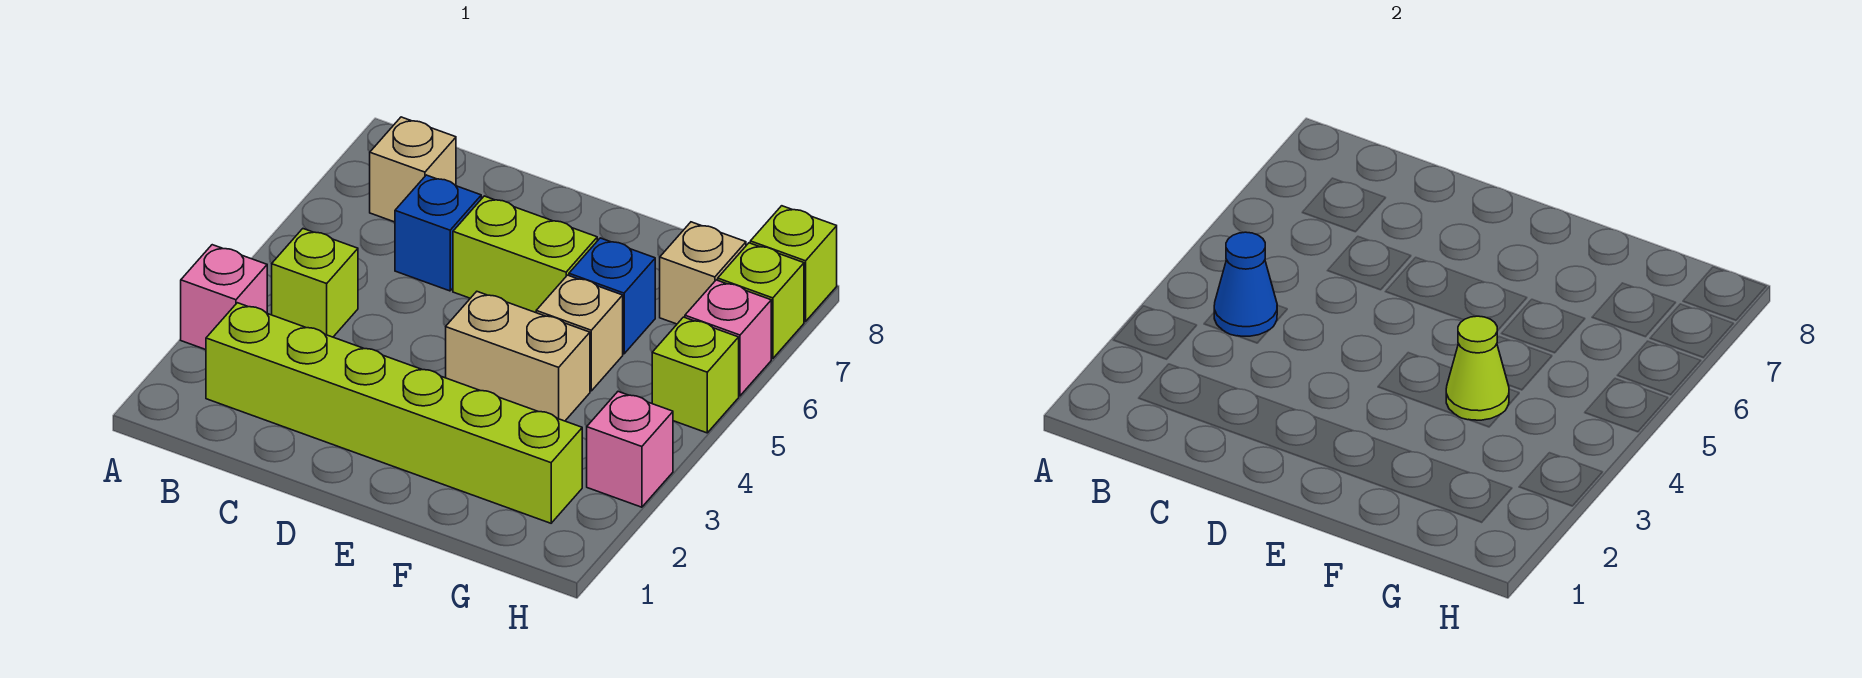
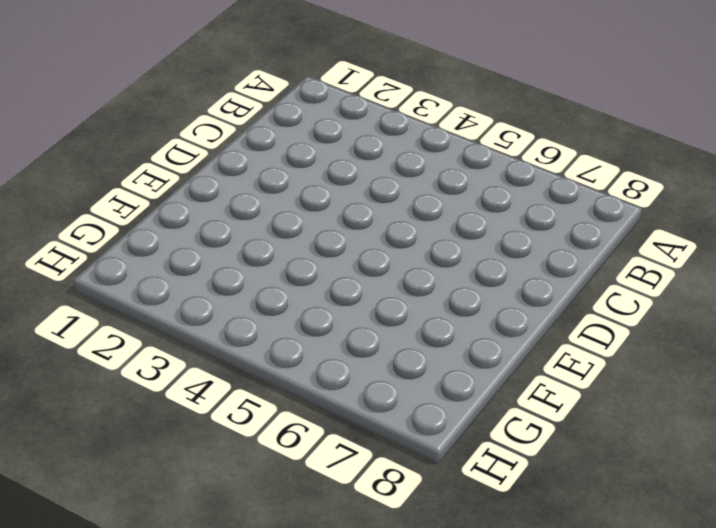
none -> pink 1x1 brick [181,245,267,350]
none -> lime 1x6 brick [206,303,582,523]
none -> lime 1x1 brick [272,229,358,337]

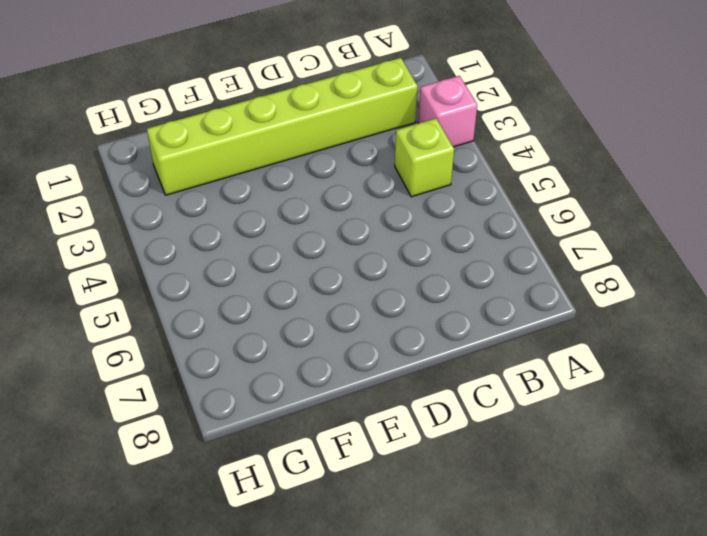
none -> tan 1x1 brick [370,117,456,222]
none -> blue 1x1 brick [395,175,481,291]
none -> lime 1x2 brick [453,196,597,313]

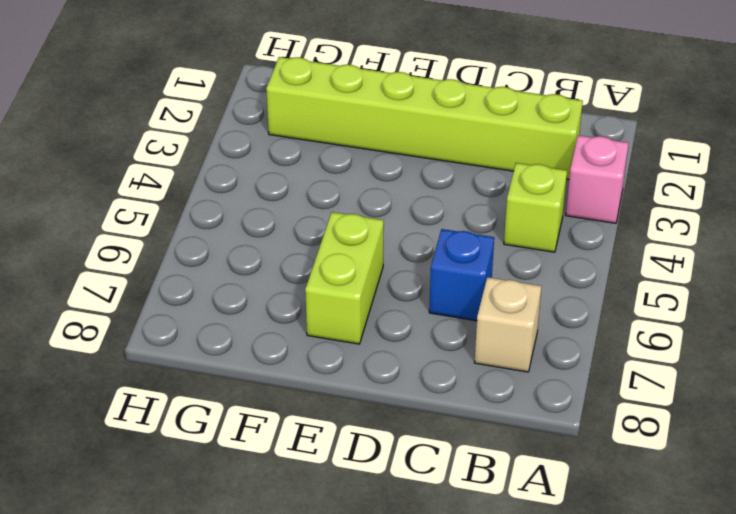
lime 1x2 brick [305,212,384,344] -> lime 1x2 brick turned to [453,196,597,313]
none -> tan 1x2 brick [446,292,590,421]
none -> tan 1x1 brick [536,275,623,391]
none -> blue 1x1 brick [569,238,655,354]

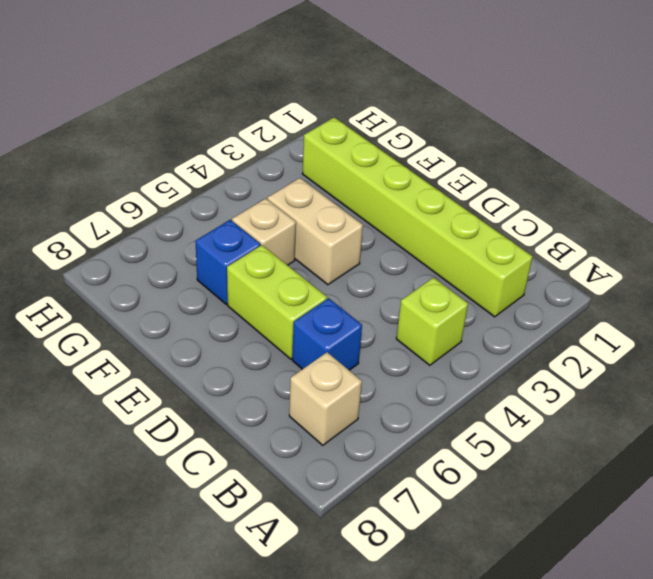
none -> pink 1x1 brick [181,245,267,350]
none -> tan 1x1 brick [660,222,746,324]
none -> pink 1x1 brick [587,392,673,507]

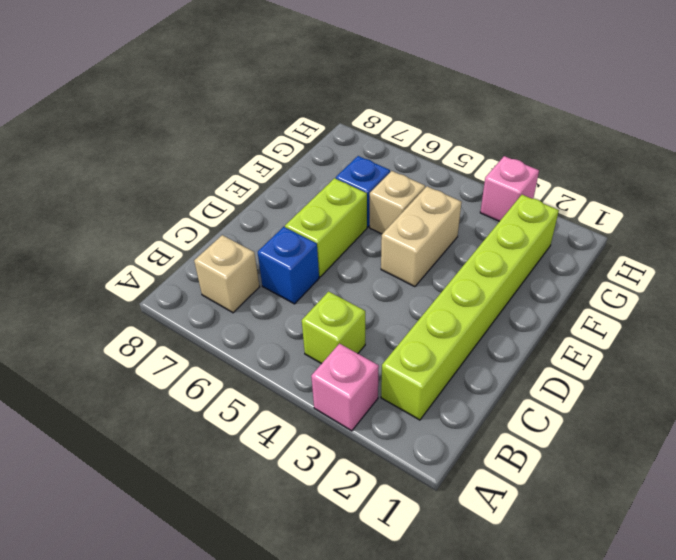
none -> tan 1x1 brick [660,222,746,324]
none -> lime 1x1 brick [652,317,739,433]
none -> pink 1x1 brick [685,280,771,396]

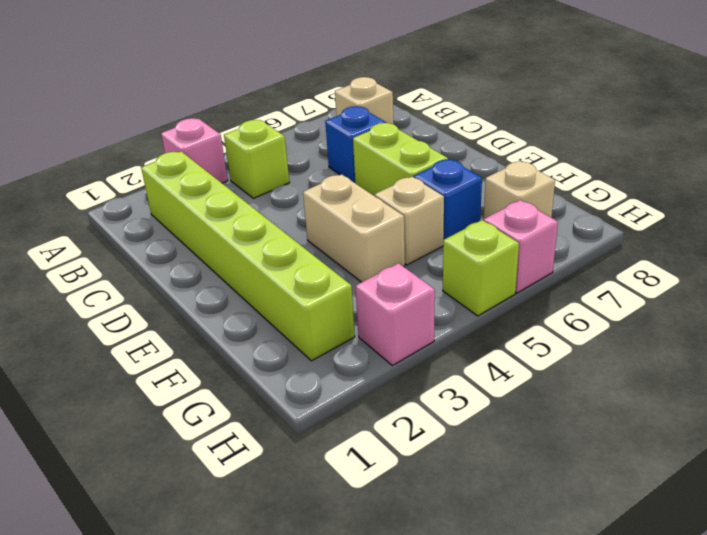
none -> lime 1x1 brick [718,243,804,359]
none -> lime 1x1 brick [750,206,837,322]
none -> blue 1x1 cone [1214,232,1277,336]

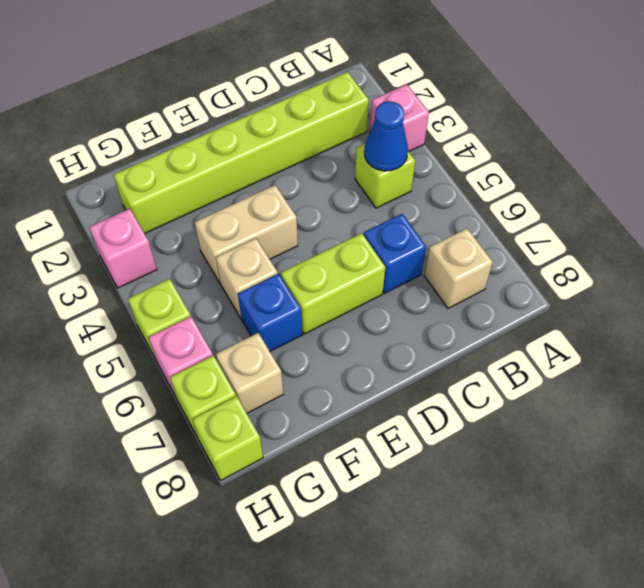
none -> lime 1x1 cone [1446,316,1509,420]

